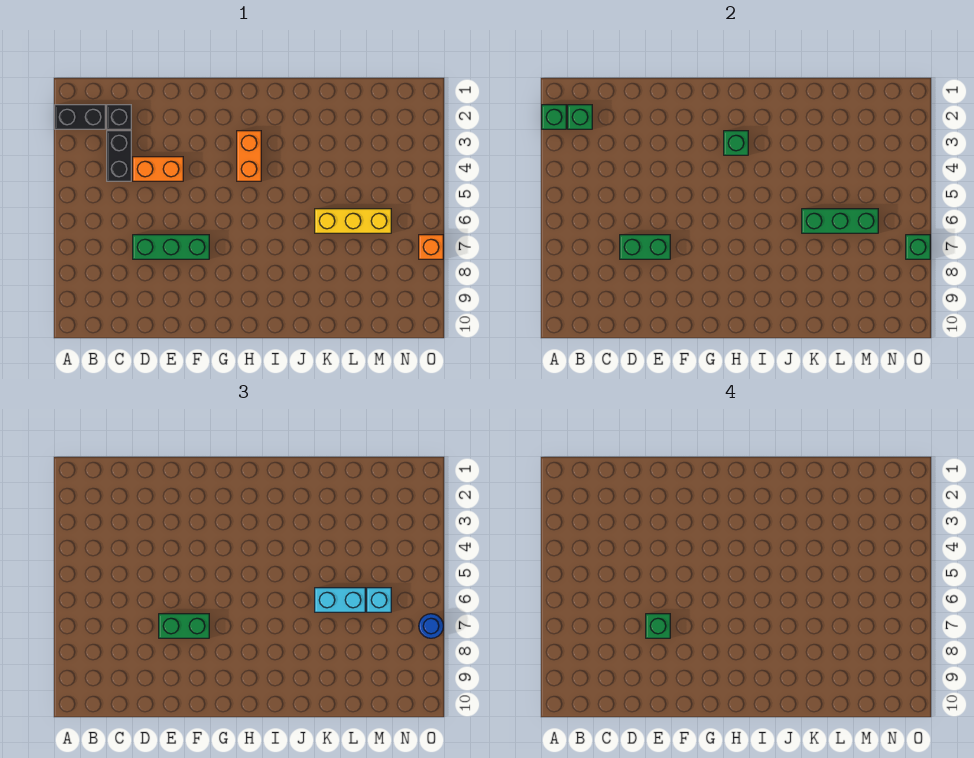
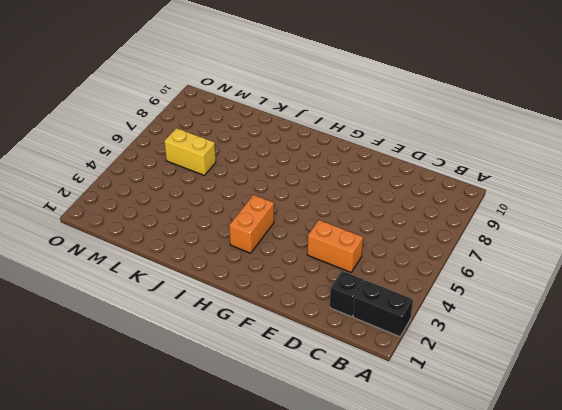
yellow 1x2 brick [164,128,216,175] -> yellow 1x3 brick [315,209,391,233]
none -> black 1x2 brick [107,131,131,181]
none -> green 1x3 brick [133,235,209,259]
none -> orange 1x1 brick [419,235,443,259]

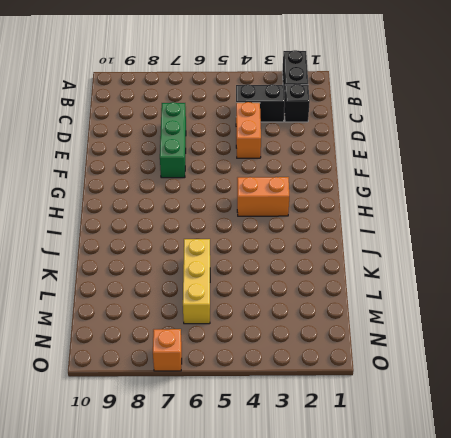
none -> green 1x1 brick [542,105,566,129]
none -> green 1x1 brick [568,105,592,129]
none -> green 1x2 brick [620,235,670,259]

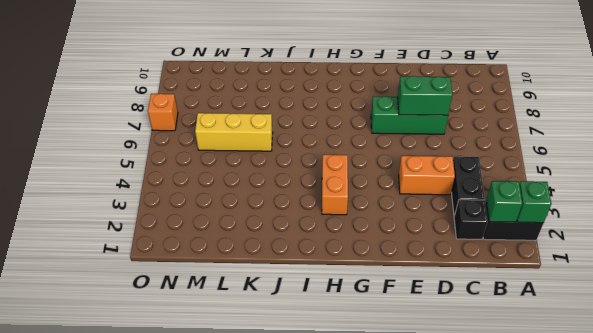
none -> green 1x1 brick [724,131,748,155]
none -> green 1x3 brick [802,209,878,233]
none -> green 1x1 brick [906,235,930,259]

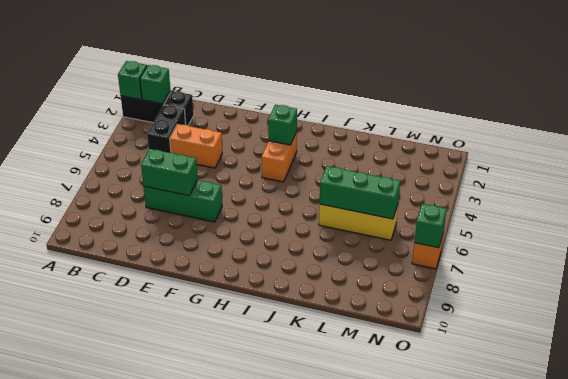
none -> green 1x2 brick [159,614,209,638]
none -> cyan 1x2 brick [315,588,365,612]
none -> cyan 1x1 brick [367,588,391,612]

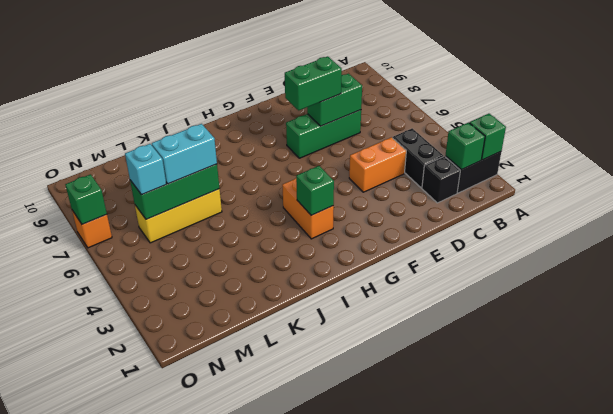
none -> blue 1x1 round brick [419,614,443,638]
none -> green 1x1 brick [646,614,670,638]

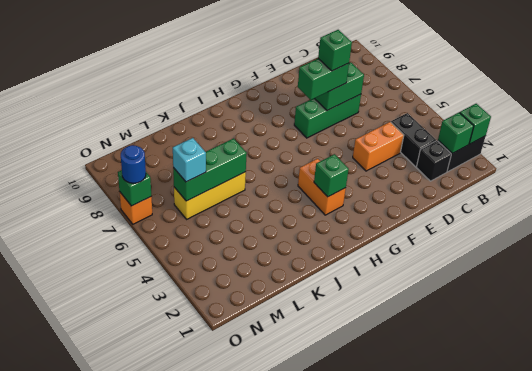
none -> cyan 1x2 brick [315,588,365,612]

